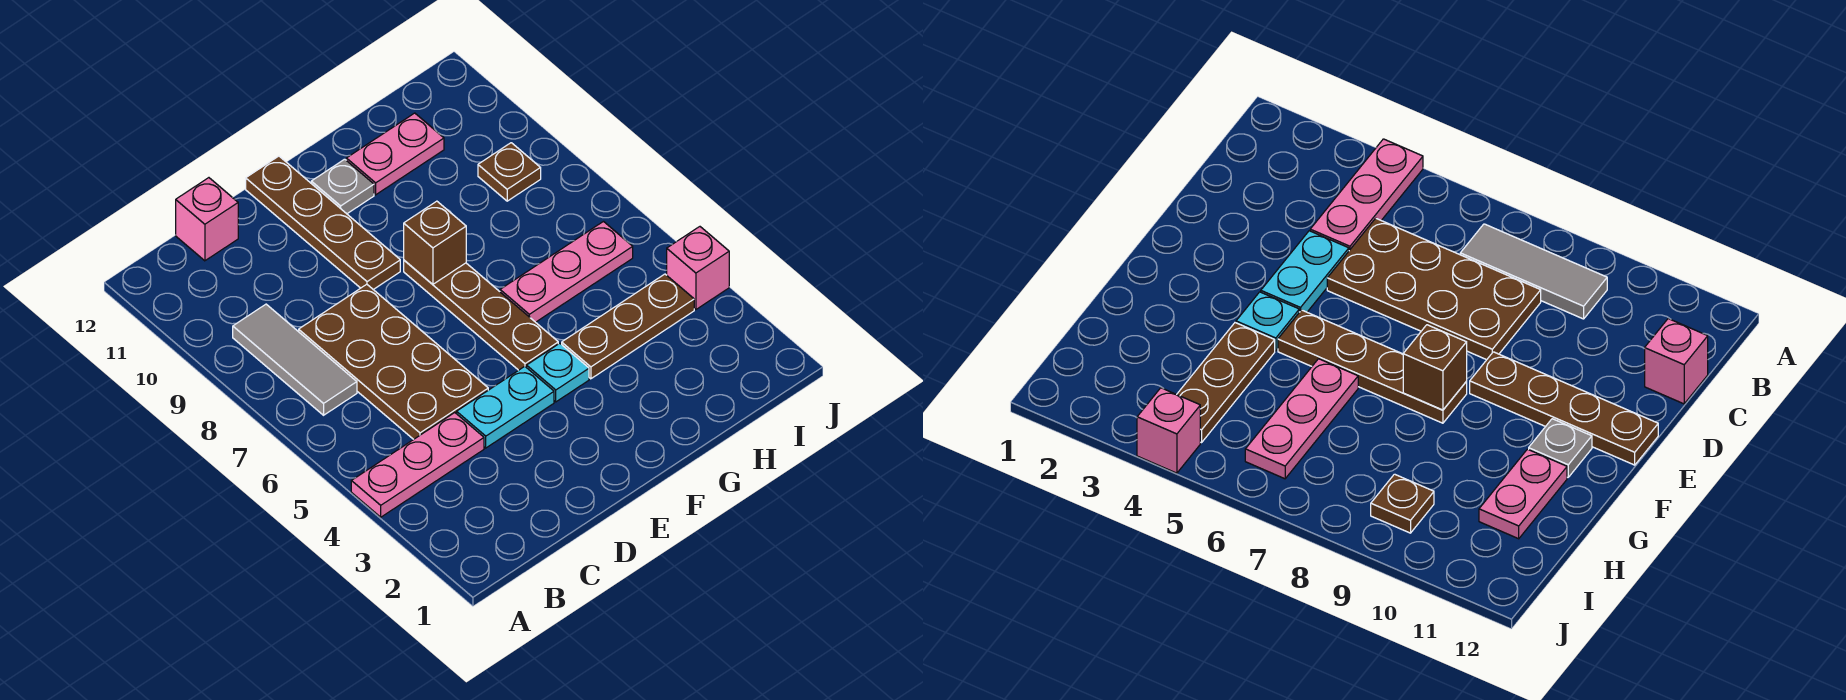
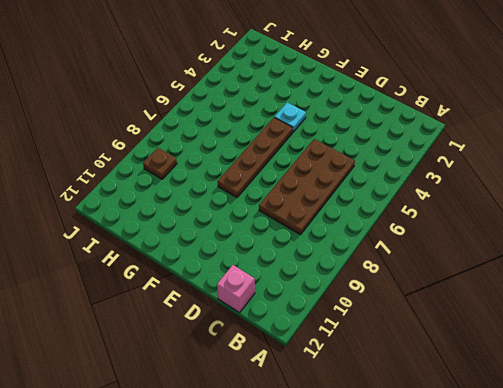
none -> pink 1x3 plate [351,413,484,517]
none -> grey 1x3 tile [233,304,357,415]
none -> cyan 1x2 plate [457,366,554,448]

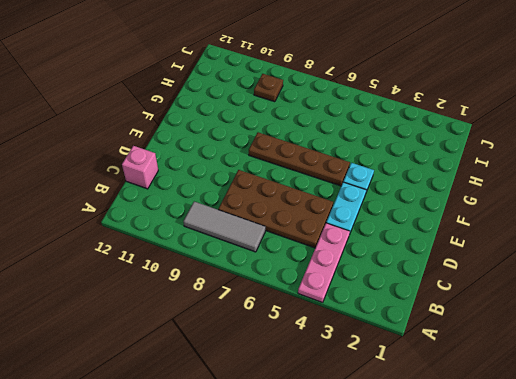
none -> brown 1x4 plate [246,156,400,290]
none -> grey 1x1 plate [311,159,374,214]
none -> brown 1x3 plate [562,274,694,379]

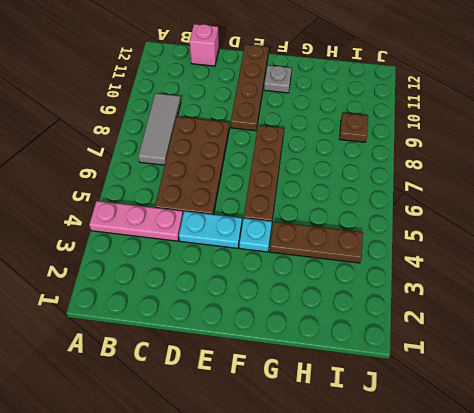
none -> pink 1x3 plate [500,222,633,322]
none -> pink 1x2 plate [346,113,444,195]
none -> pink 1x1 brick [667,227,729,309]

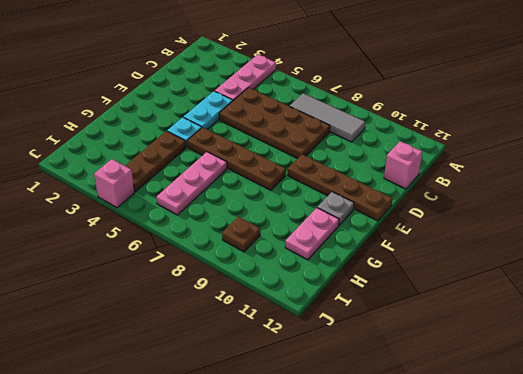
none -> brown 1x1 brick [404,201,466,284]

